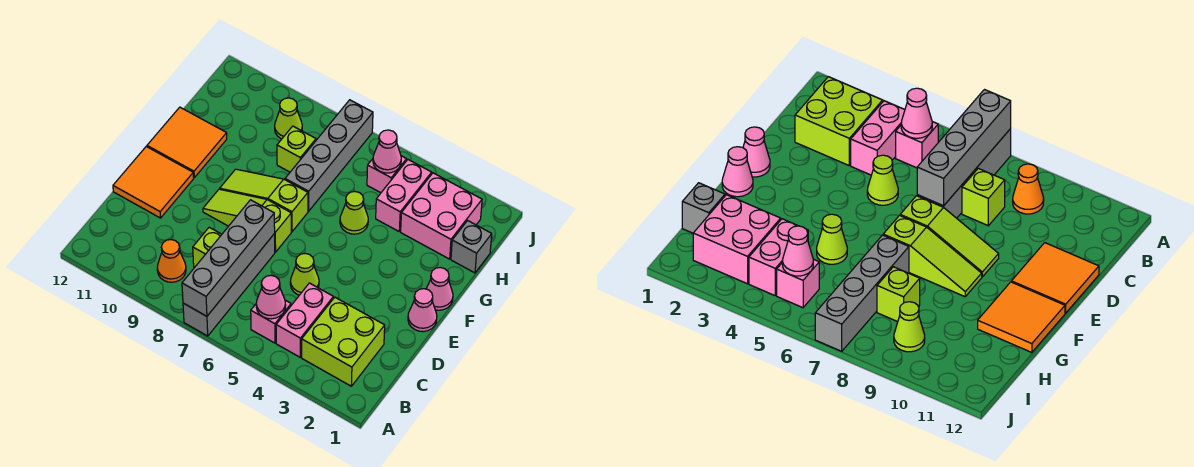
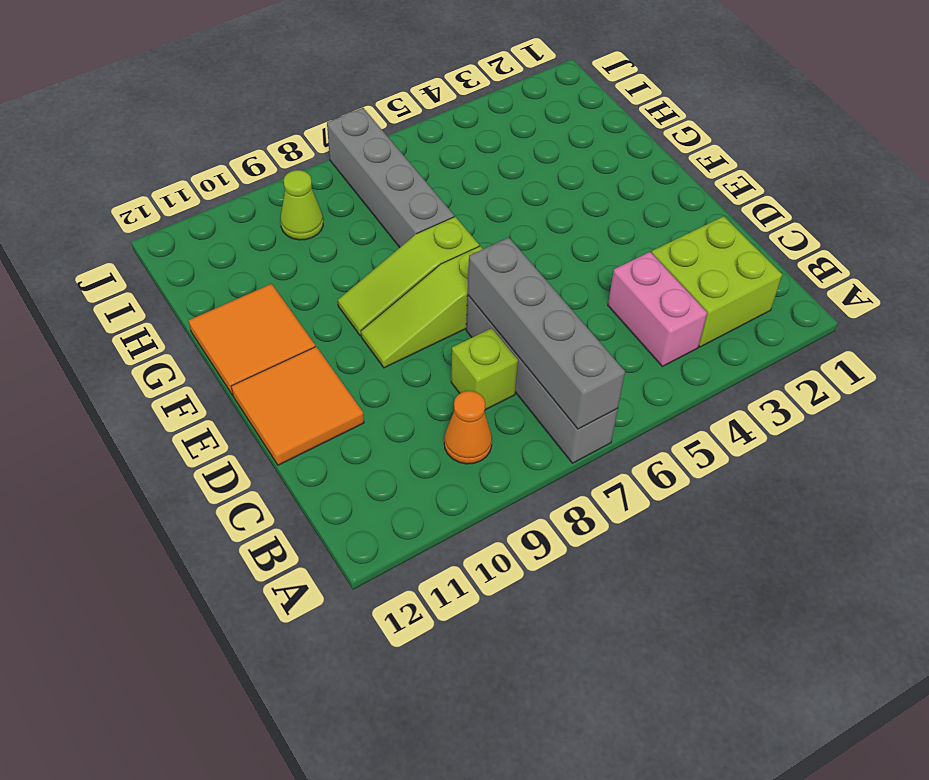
none -> pink 1x1 brick [251,300,291,343]
none -> lime 1x1 cone [290,253,319,295]
none -> pink 1x1 cone [408,289,437,332]

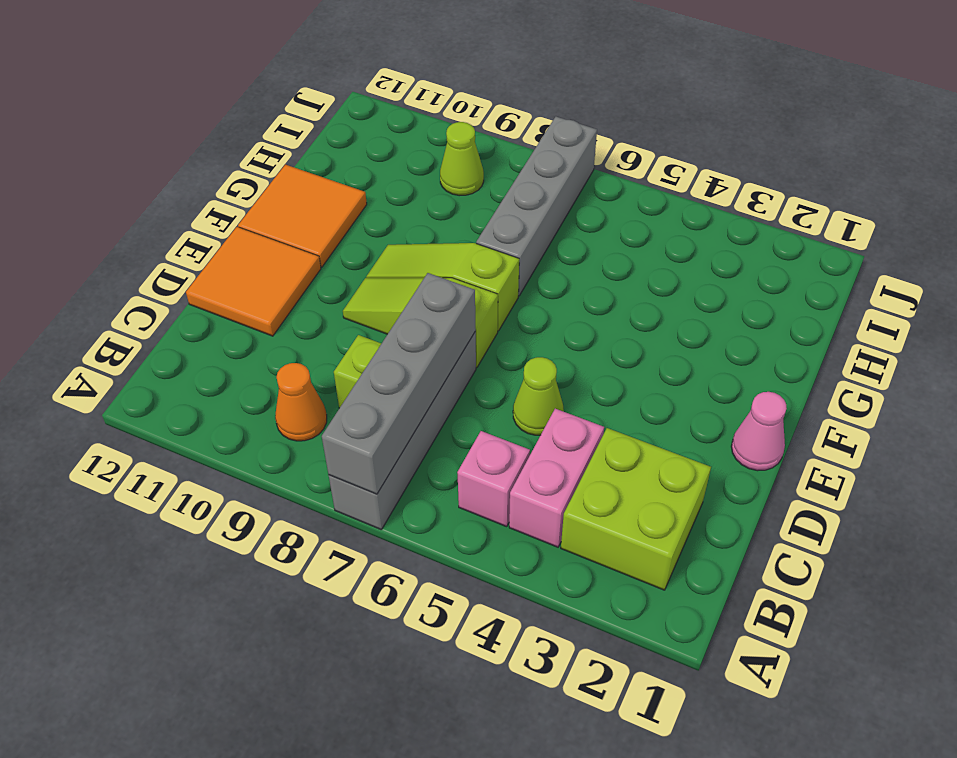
none -> pink 1x1 cone [426,267,453,310]
none -> lime 1x1 cone [340,192,368,234]
none -> grey 1x1 brick [451,221,492,273]

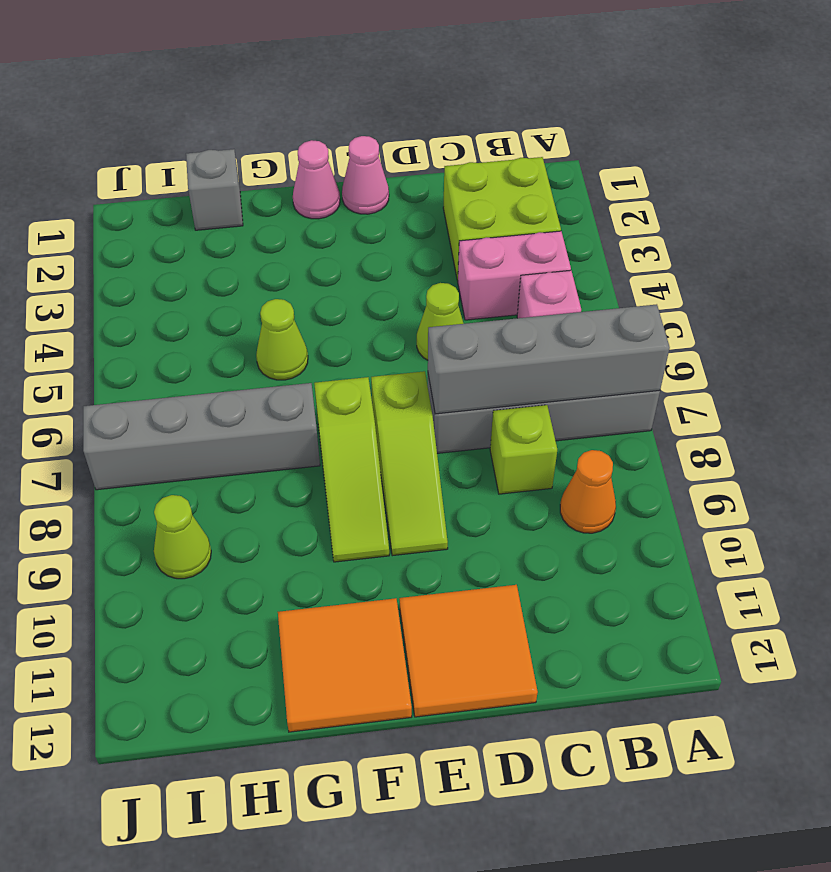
none -> pink 2x2 brick [401,173,482,259]
none -> pink 1x2 brick [376,160,432,231]
none -> lime 1x1 brick [277,126,316,172]

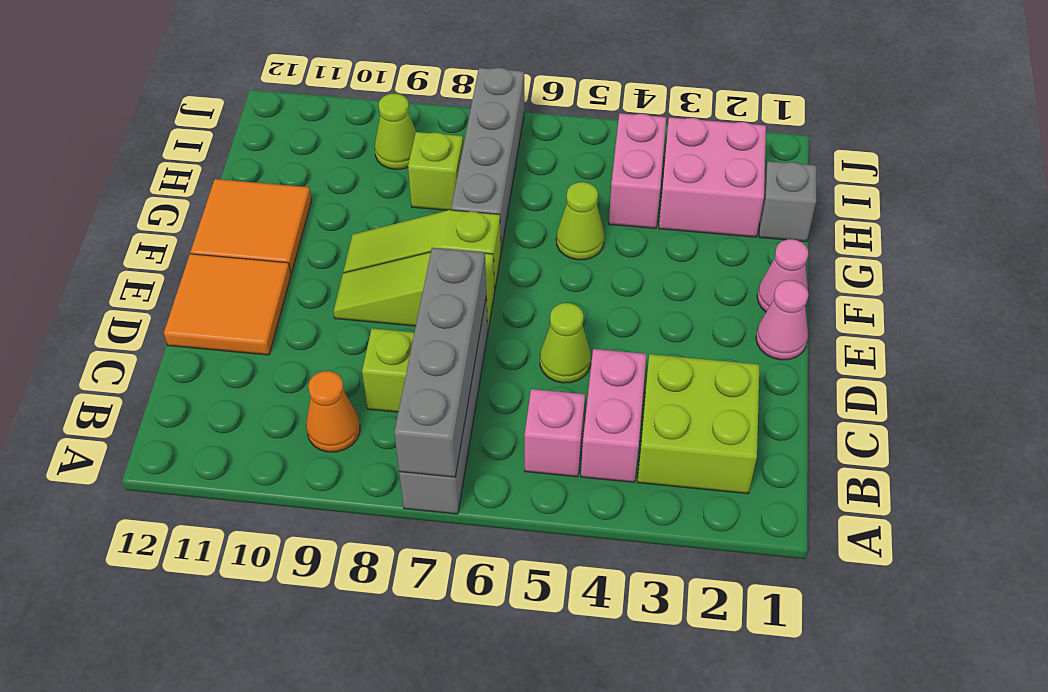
none -> pink 1x1 brick [367,156,407,193]
none -> pink 1x1 cone [256,275,286,319]
none -> pink 1x1 cone [373,130,401,173]

